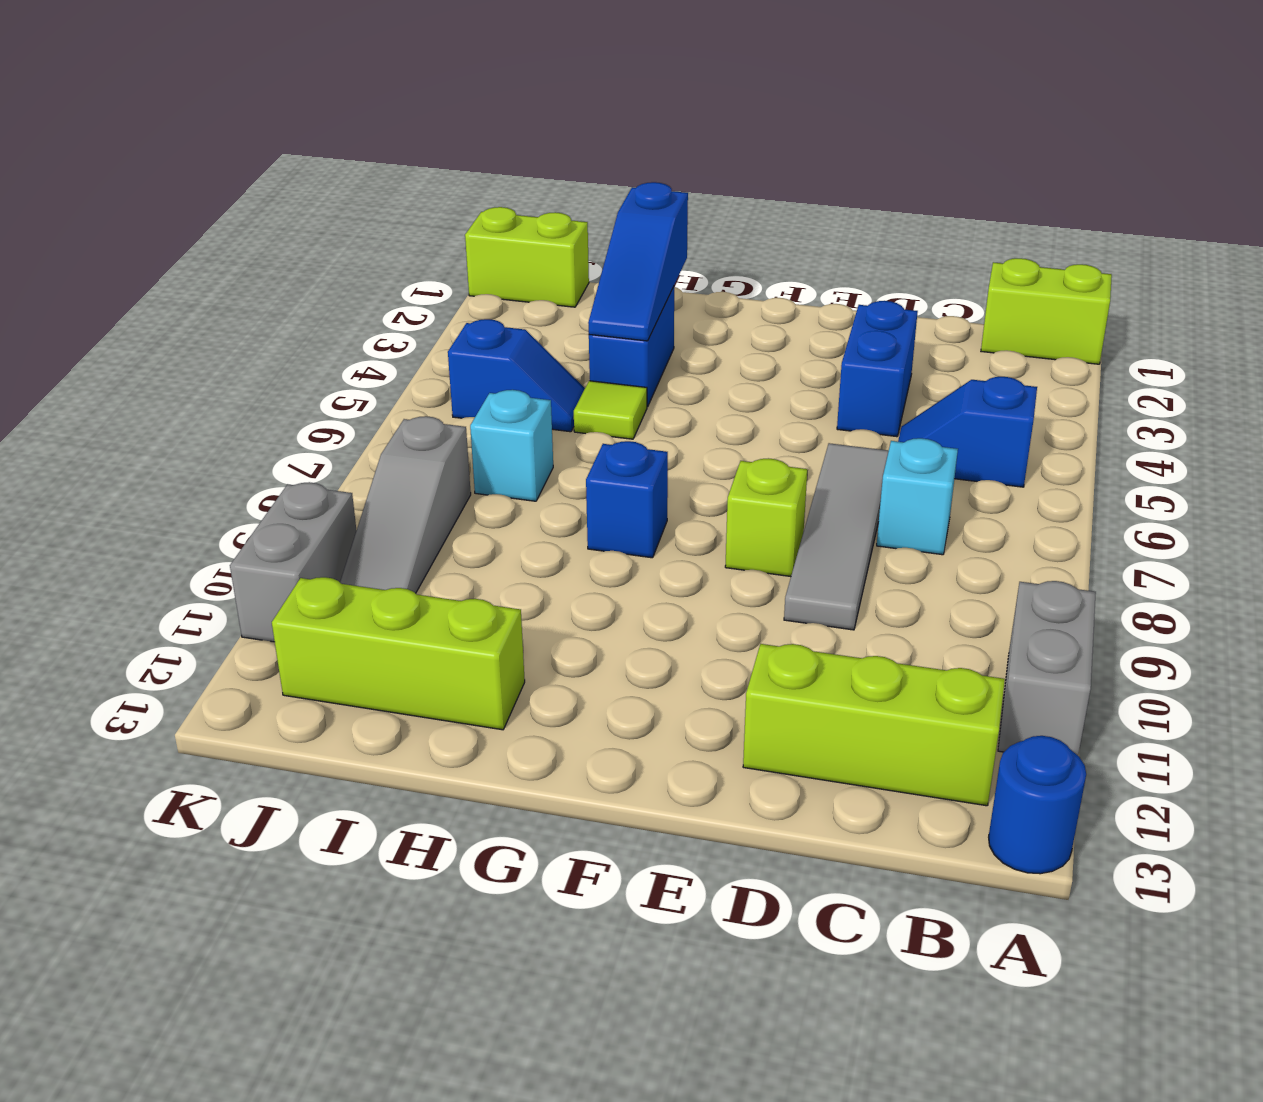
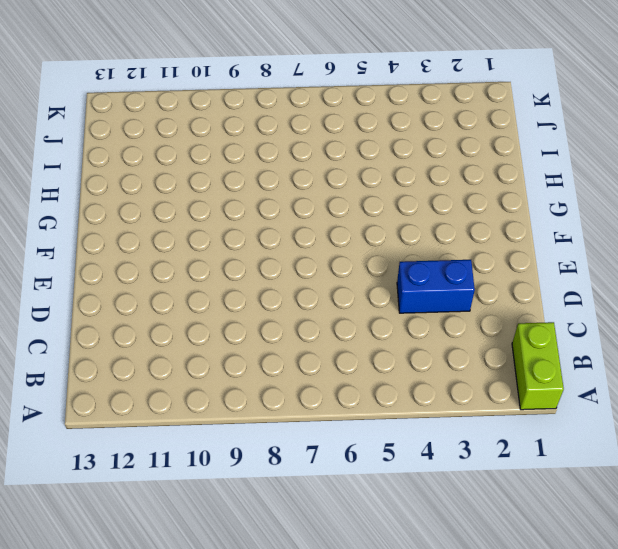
none -> grey 1x2 brick [998,581,1096,755]
none -> blue 1x1 round brick [989,736,1086,874]
none -> blue 1x2 slope [898,377,1037,487]

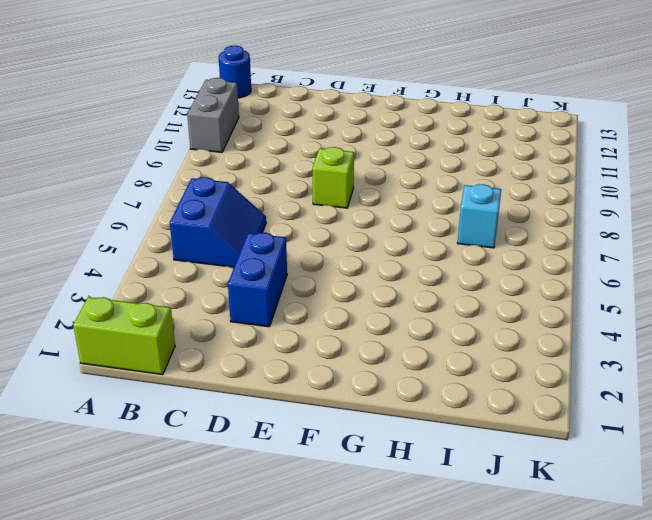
blue 2x2 slope [170,177,266,267] -> blue 1x2 slope [898,377,1037,487]
none -> lime 1x3 brick [743,644,1005,806]
none -> cyan 1x1 brick [877,438,958,555]
none -> grey 1x4 tile [784,443,889,630]

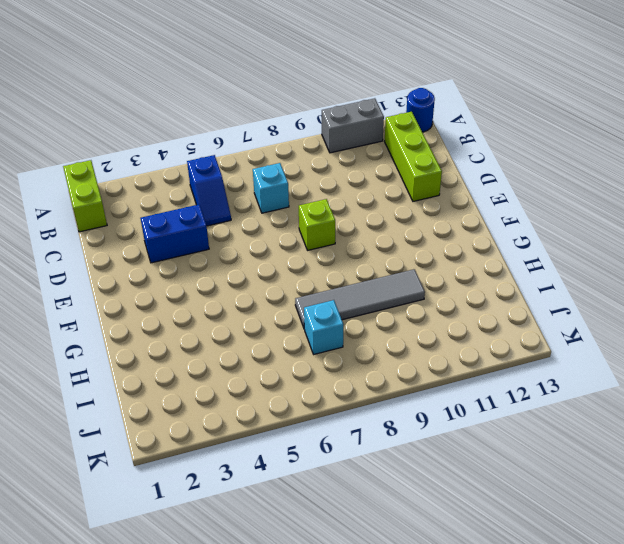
grey 1x4 tile [295,269,425,328] -> grey 1x4 tile moved to [784,443,889,630]
none -> blue 1x1 brick [586,441,668,558]
none -> blue 1x2 brick [589,287,674,407]
none -> lime 1x1 tile [574,381,647,439]

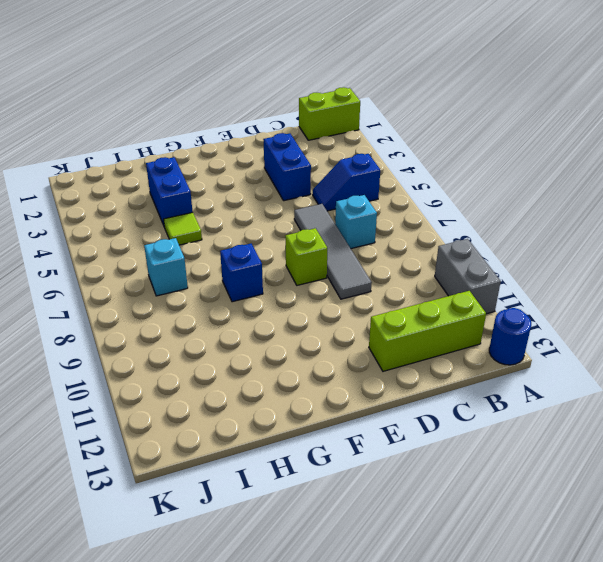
none -> lime 1x3 brick [272,577,525,730]
none -> blue 1x2 slope [448,319,585,432]
none -> lime 1x2 brick [465,207,589,307]

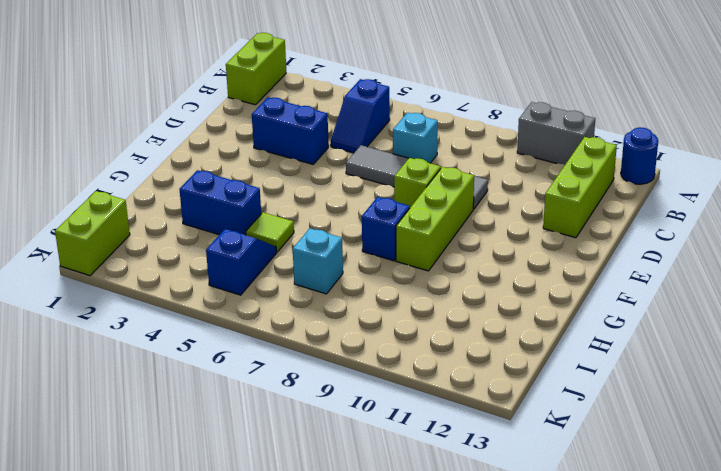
lime 1x3 brick [396,167,474,271] -> lime 1x3 brick moved to [272,577,525,730]
none -> grey 1x3 slope [340,416,471,593]
none -> grey 1x2 brick [230,482,357,642]
none -> blue 1x3 slope [588,182,688,341]

